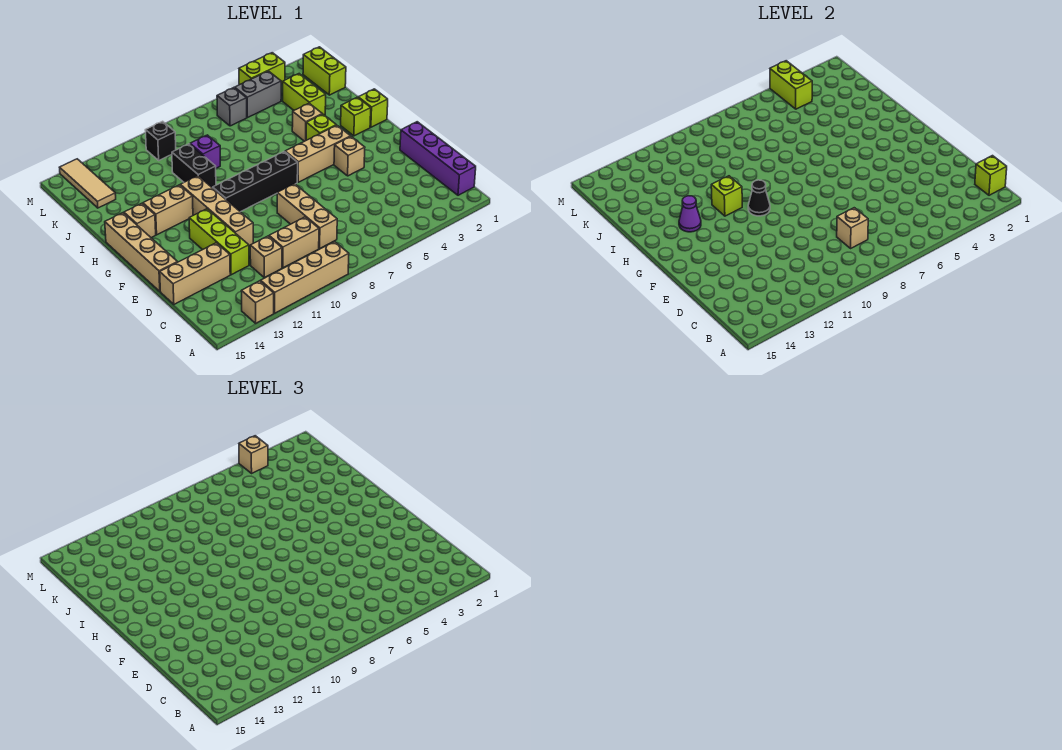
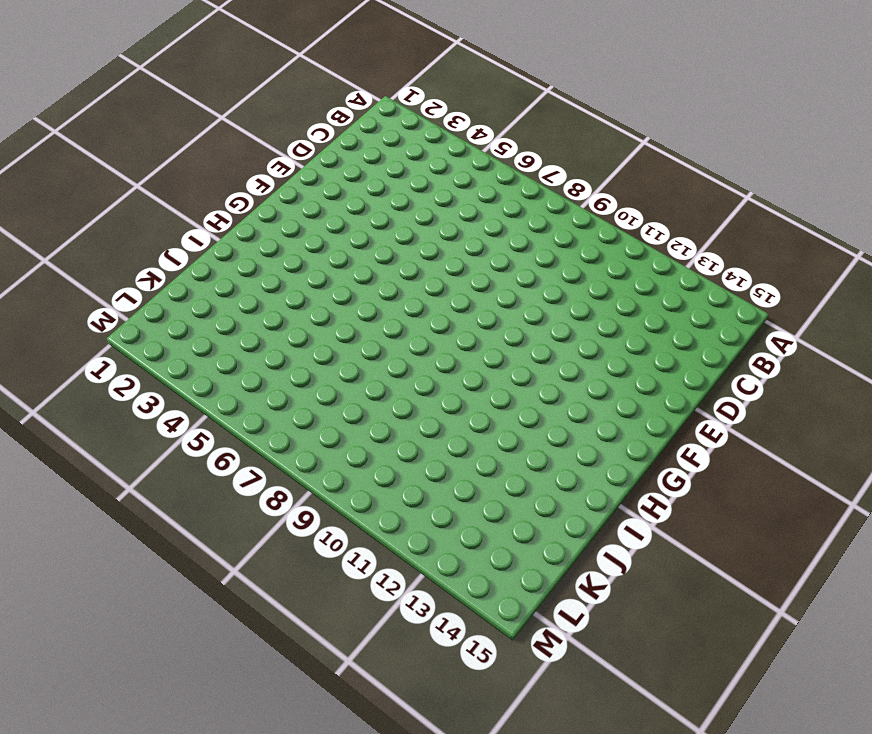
none -> tan 1x4 brick [261,242,349,313]
none -> tan 1x1 brick [241,281,274,323]
none -> purple 1x4 brick [400,122,476,195]
none -> tan 1x3 brick [277,184,337,248]

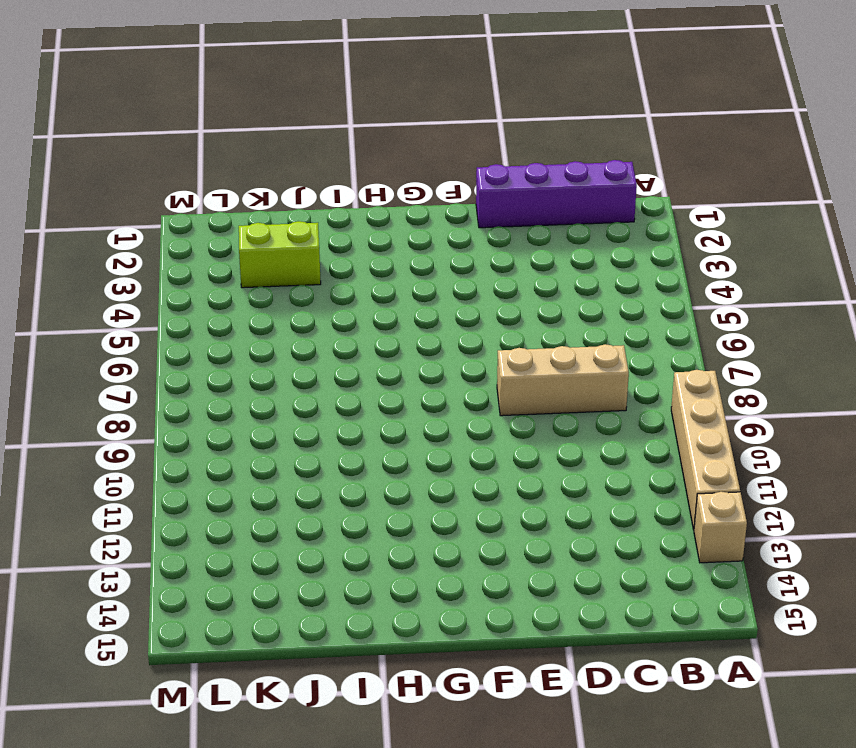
none -> tan 1x2 brick [269,217,319,268]
none -> tan 1x1 brick [250,236,282,277]
none -> lime 1x3 brick [189,209,249,275]
none -> tan 1x3 brick [160,243,230,304]

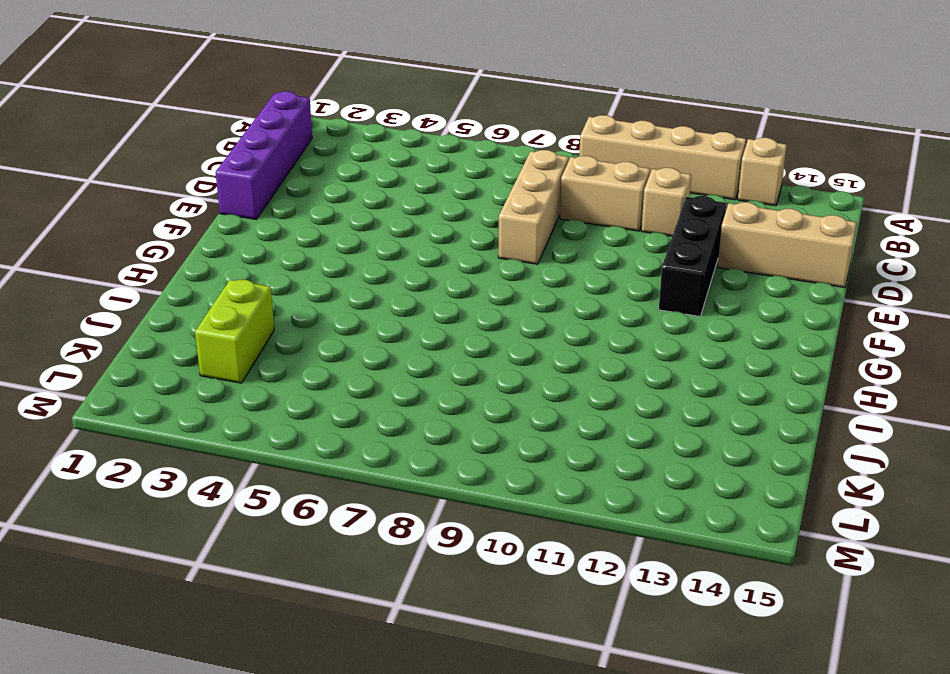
black 1x3 brick [659,196,726,316] -> lime 1x3 brick [189,209,249,275]
none -> tan 1x4 brick [180,176,253,246]
none -> tan 1x4 brick [105,213,177,291]
none -> tan 1x1 brick [334,137,365,176]
none -> tan 1x3 brick [285,125,351,182]

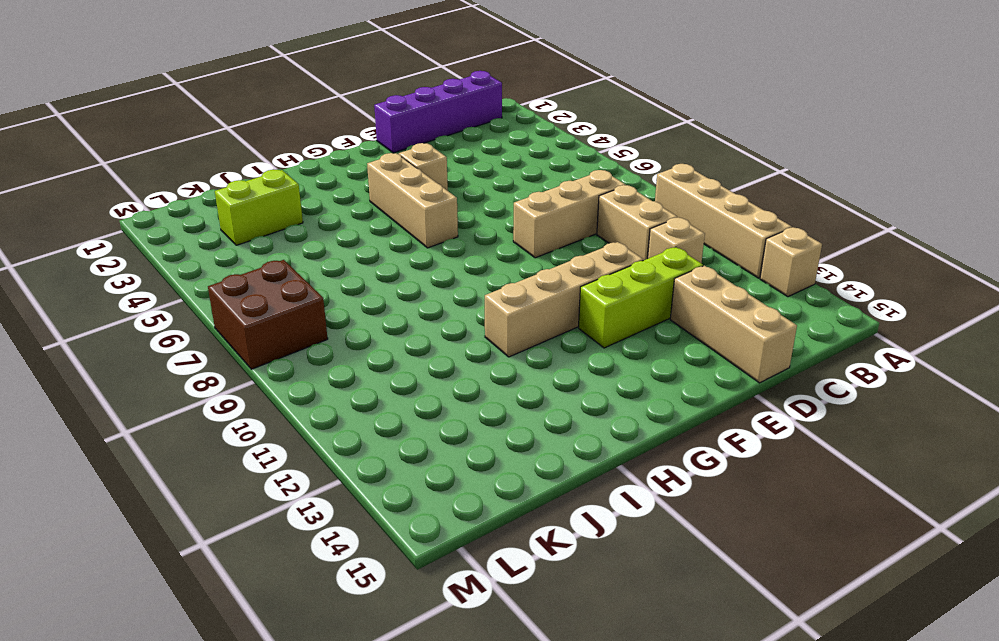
brown 2x2 brick [208,260,328,369] -> none
none -> tan 1x4 brick [105,213,177,291]
none -> black 1x4 brick [213,152,298,212]
none -> lime 1x1 brick [358,89,388,127]
none -> lime 1x1 brick [341,97,371,136]

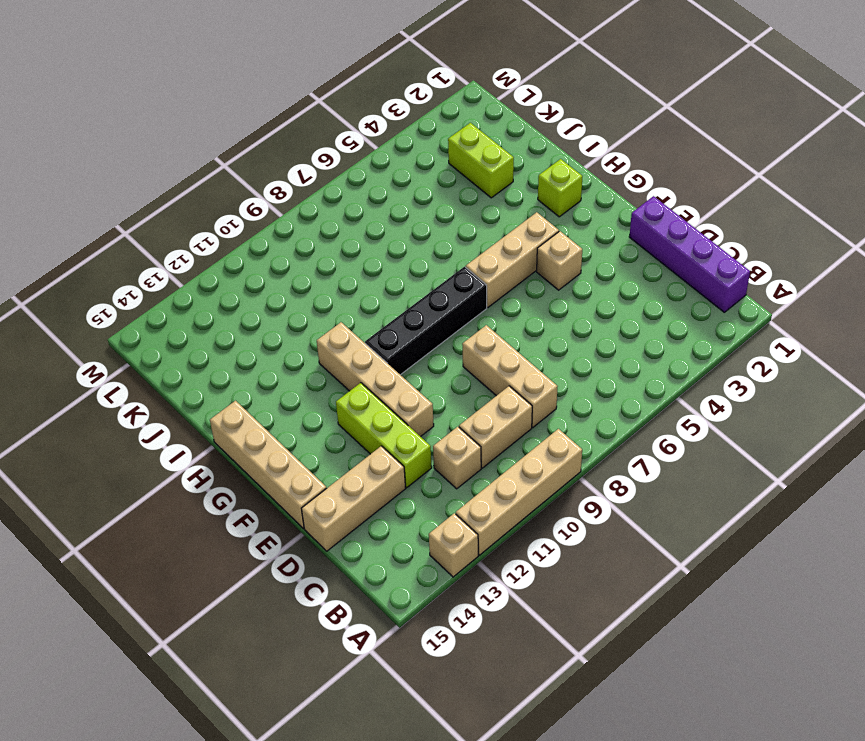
none -> lime 1x1 brick [358,89,388,127]
none -> lime 1x1 brick [306,114,336,140]
none -> tan 1x2 brick [143,185,193,235]
none -> tan 1x1 brick [124,203,156,238]

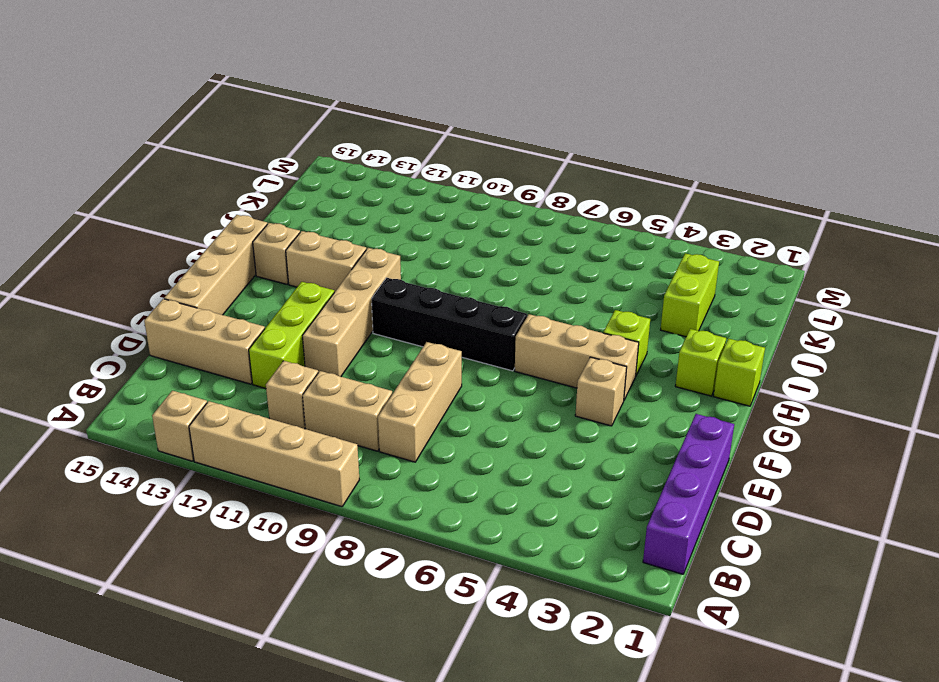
none -> tan 1x1 brick [292,103,322,141]
none -> black 1x2 brick [172,144,216,188]
none -> purple 1x1 brick [190,135,220,168]
none -> lime 1x2 brick [303,47,346,95]

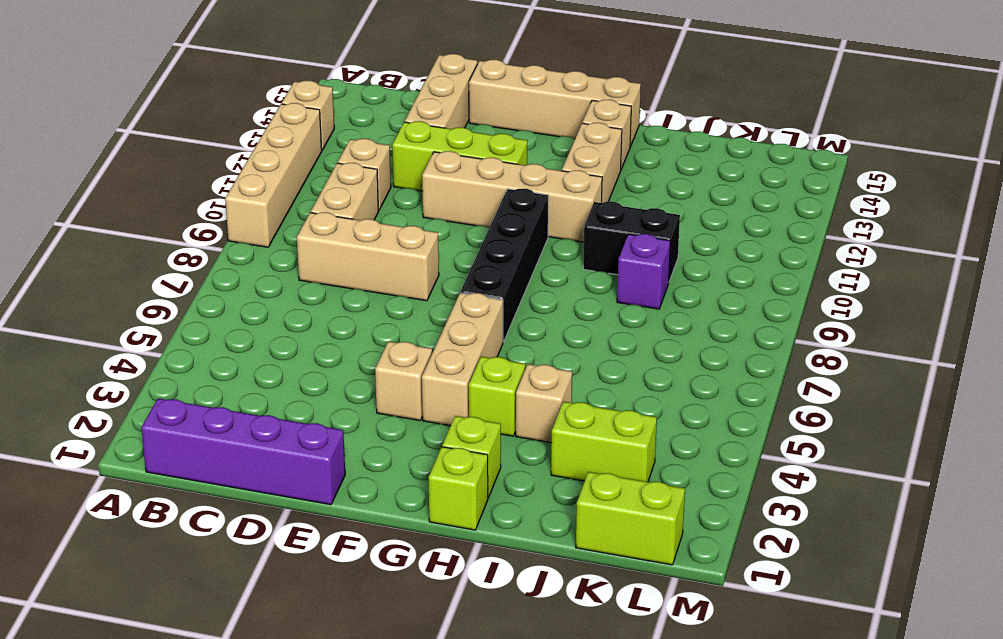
none -> tan 1x3 tile [59,159,116,208]
none -> grey 1x2 brick [235,71,281,118]
none -> grey 1x1 brick [217,88,247,126]
none -> black 1x1 brick [145,121,176,160]

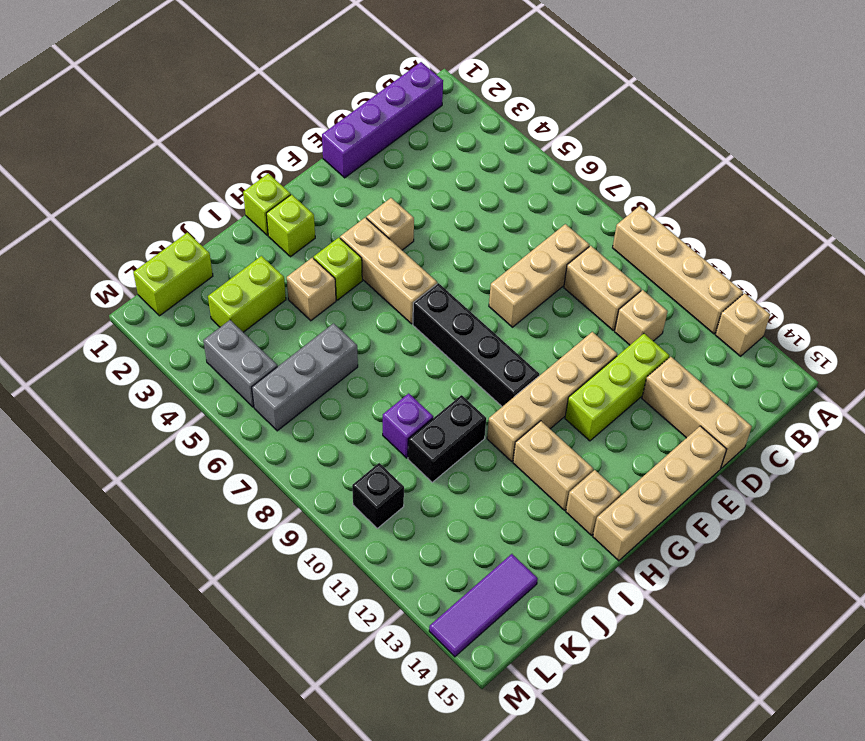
grey 1x3 brick [252,323,358,431] -> grey 1x1 brick [217,88,247,126]
purple 1x3 tile [429,554,538,657] -> tan 1x3 tile [59,159,116,208]
none -> lime 1x2 brick [239,53,285,85]
none -> lime 1x1 brick [975,156,1007,195]
none -> tan 1x1 brick [837,208,868,248]
none -> black 1x1 cone [748,180,770,216]

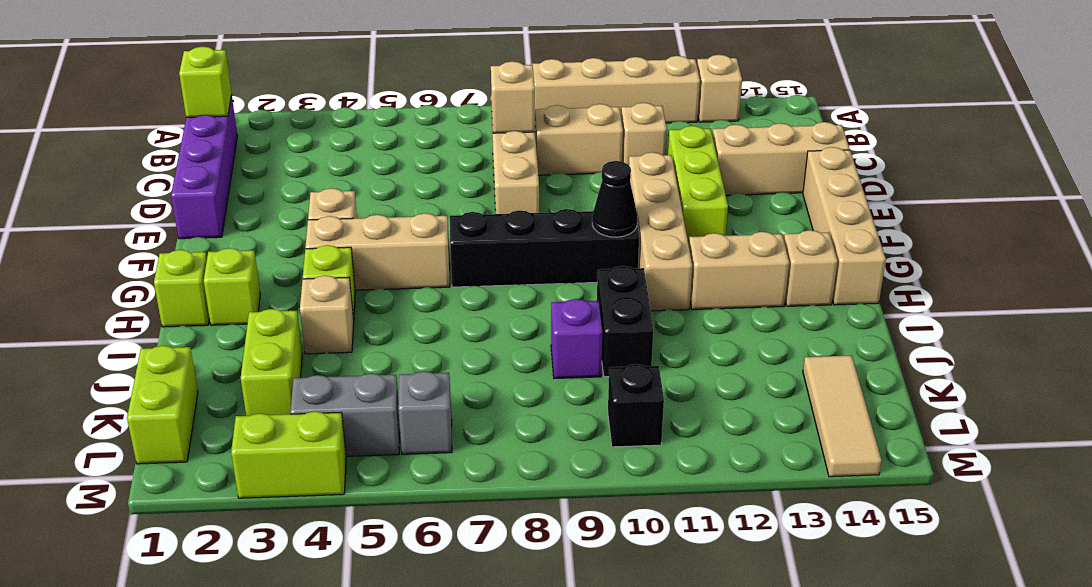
none -> lime 1x1 brick [711,176,742,216]
none -> purple 1x1 cone [679,196,701,232]
none -> lime 1x2 brick [770,61,812,109]
none -> tan 1x1 brick [239,436,268,473]

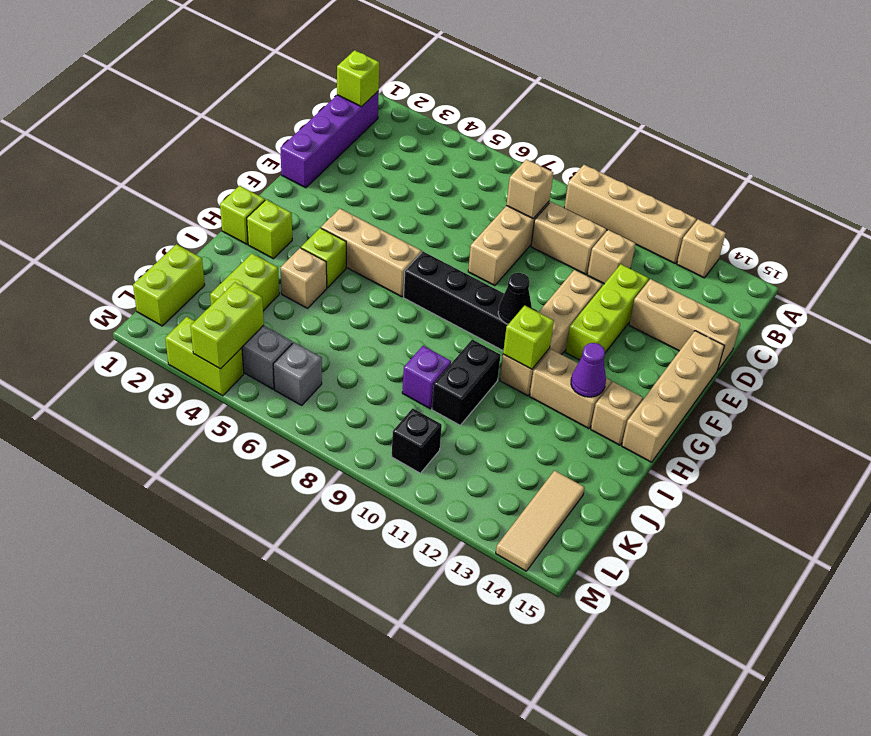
none -> tan 1x1 brick [334,137,365,176]
none -> tan 1x1 brick [239,436,268,473]

